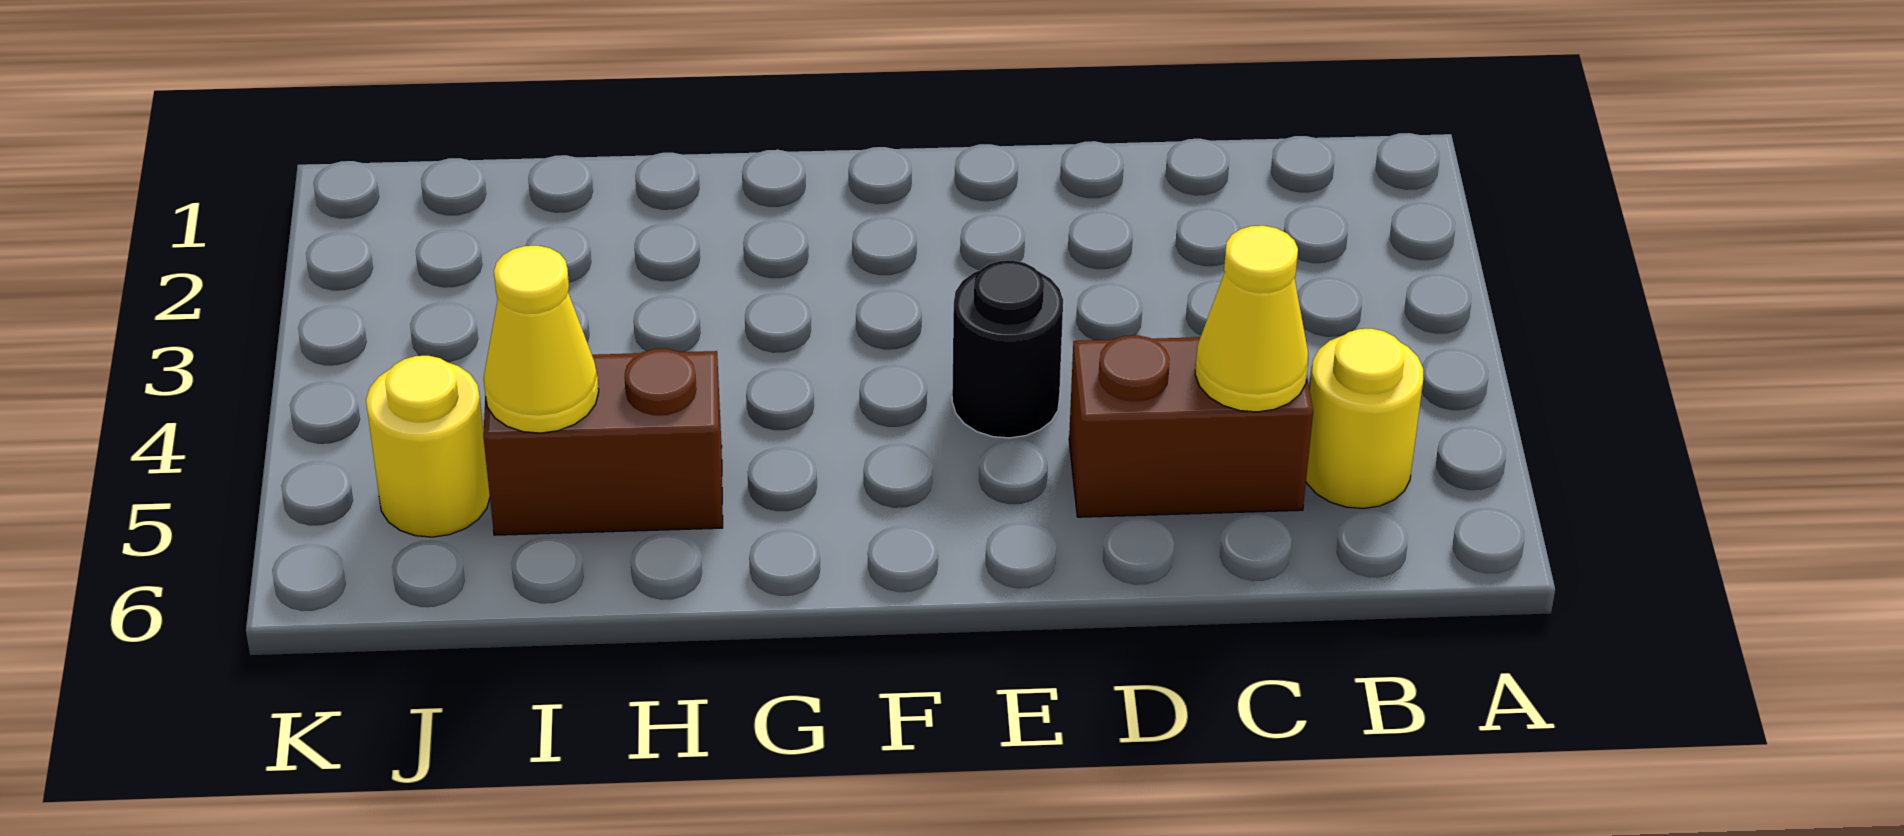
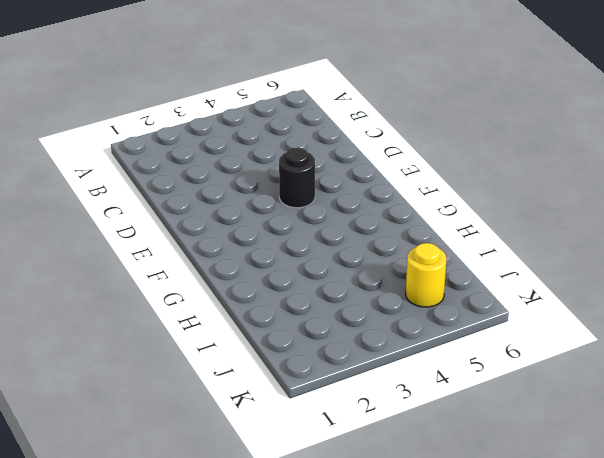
none -> yellow 1x1 round brick [1306,329,1423,508]
none -> brown 1x2 brick [1069,335,1313,517]

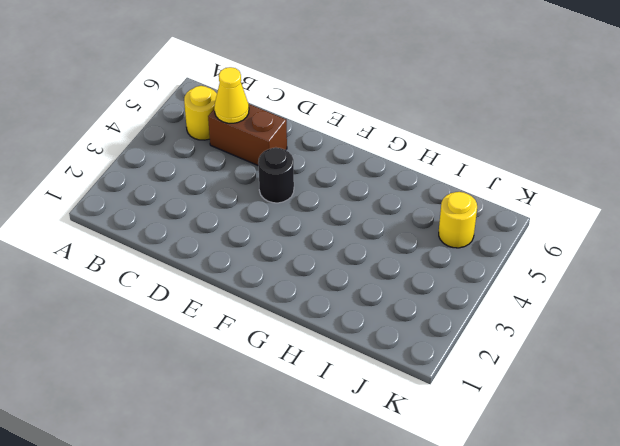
none -> brown 1x2 brick [483,349,723,535]
none -> yellow 1x1 cone [484,246,599,433]

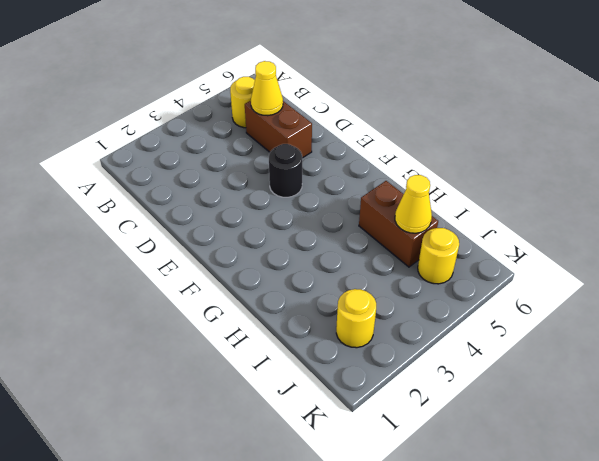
yellow 1x1 round brick [336,289,376,348] -> none

